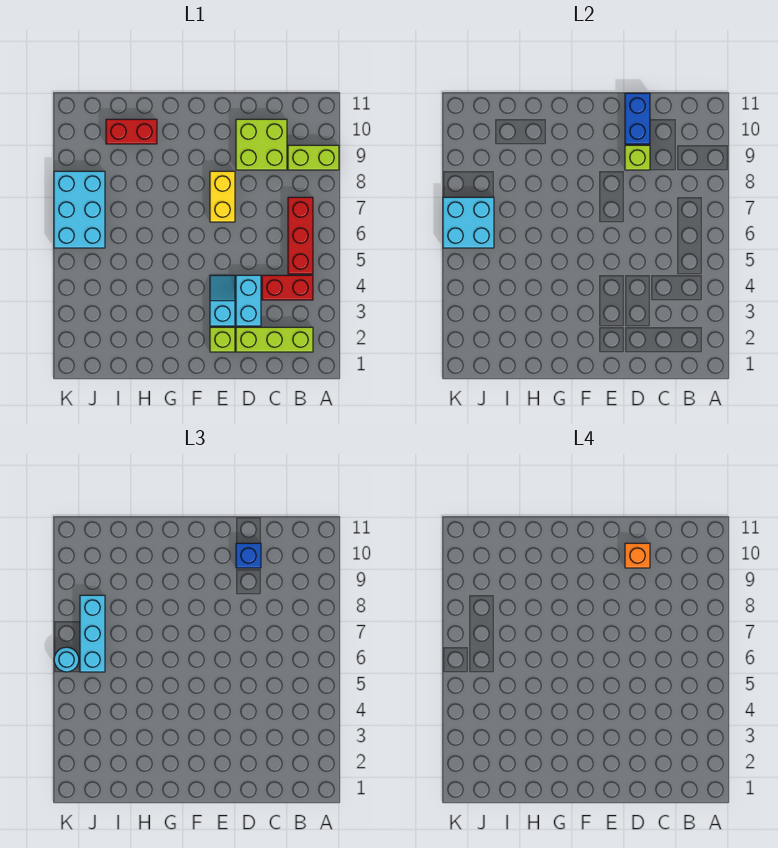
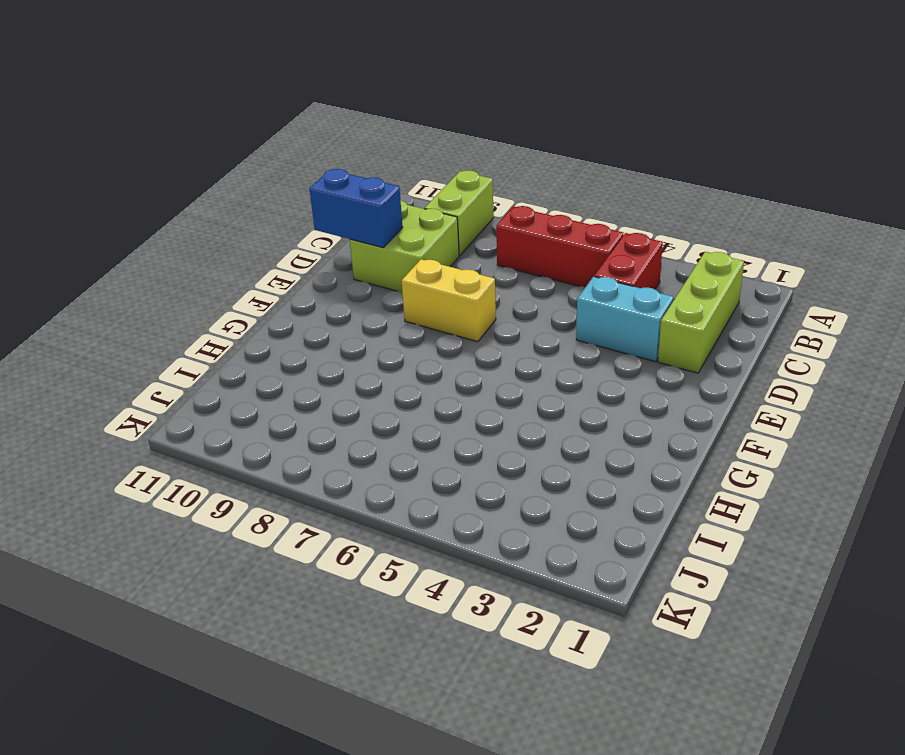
none -> lime 1x1 brick [210,327,235,352]
none -> cyan 1x2 slope [210,275,235,326]
none -> red 1x2 brick [106,119,157,144]

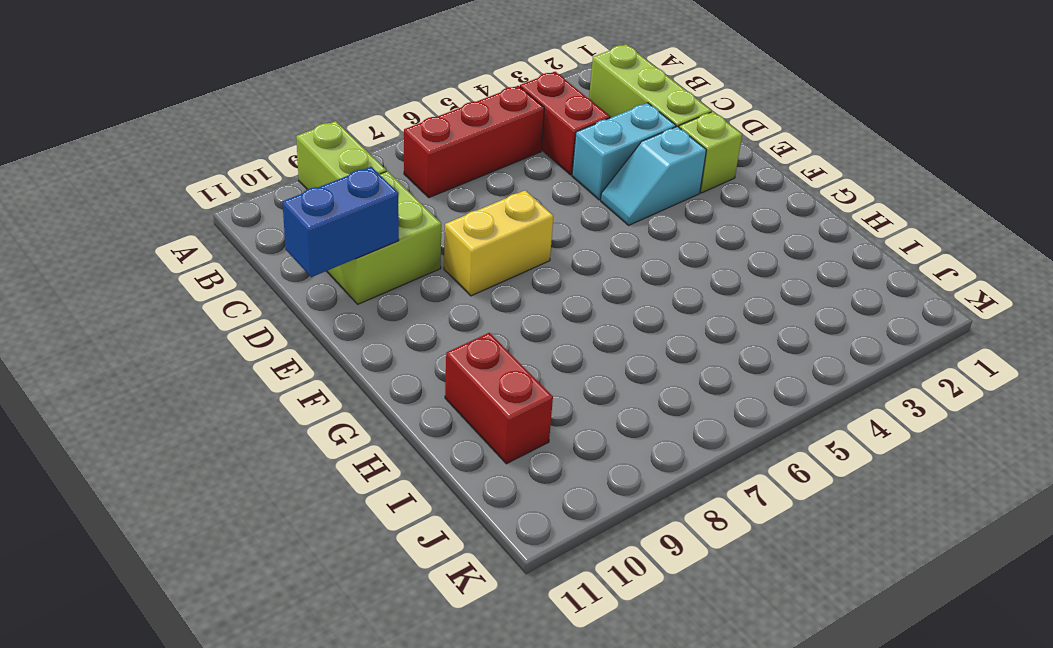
none -> cyan 2x3 brick [54,171,105,248]
none -> lime 1x1 brick [625,145,650,170]
none -> cyan 2x2 brick [443,197,494,248]

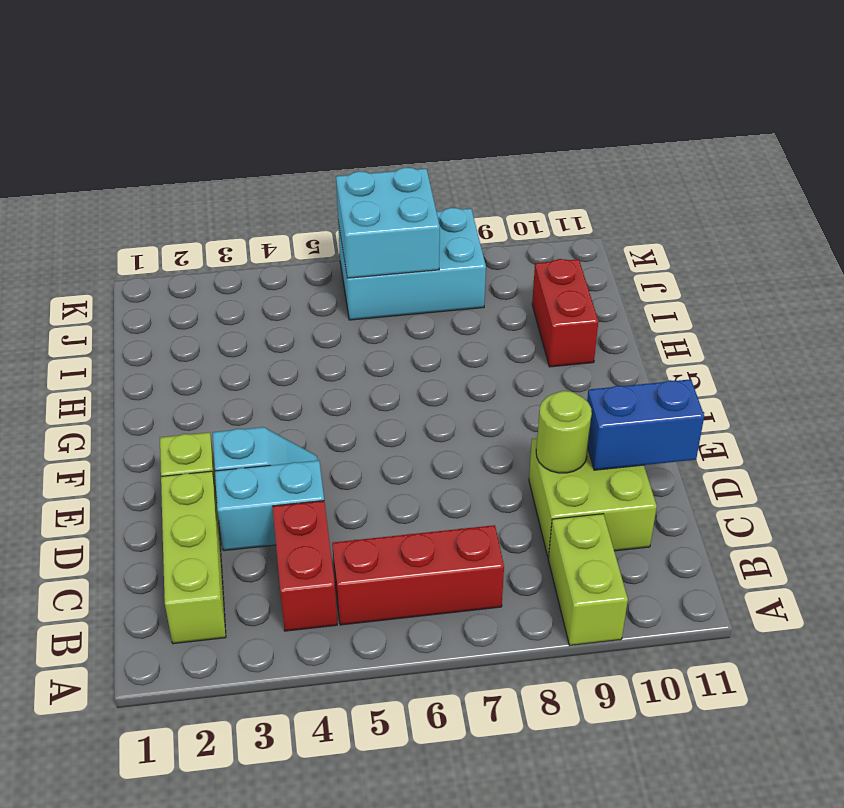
lime 1x1 round brick [536,391,592,473] -> lime 1x1 brick [625,145,650,170]
none -> yellow 1x2 brick [210,171,235,222]
none -> blue 1x1 brick [236,543,261,568]
none -> cyan 1x3 brick [80,595,105,672]

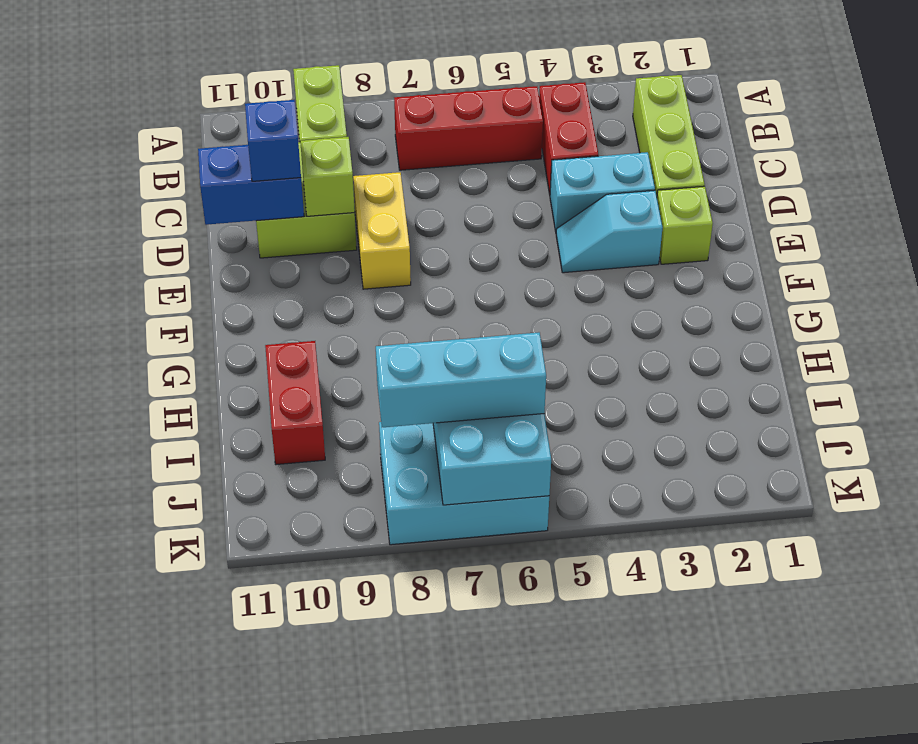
yellow 1x2 brick [353,172,411,289] -> yellow 1x2 brick turned to [210,171,235,222]
none -> cyan 1x1 round brick [54,647,79,672]
none -> orange 1x1 brick [625,543,650,568]

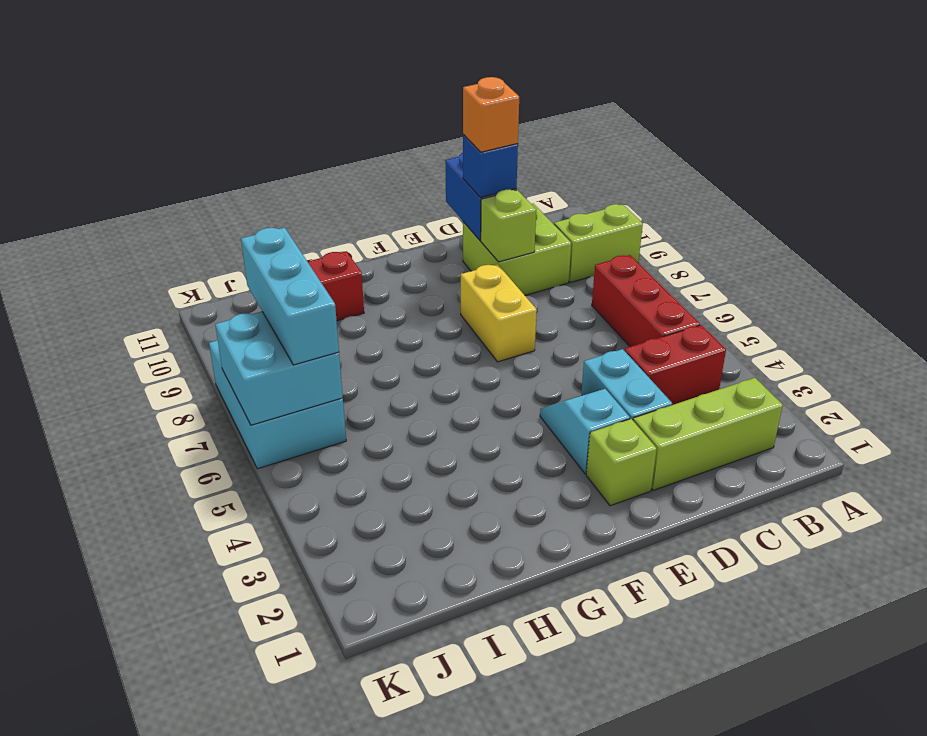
none -> cyan 1x1 round brick [54,647,79,672]

